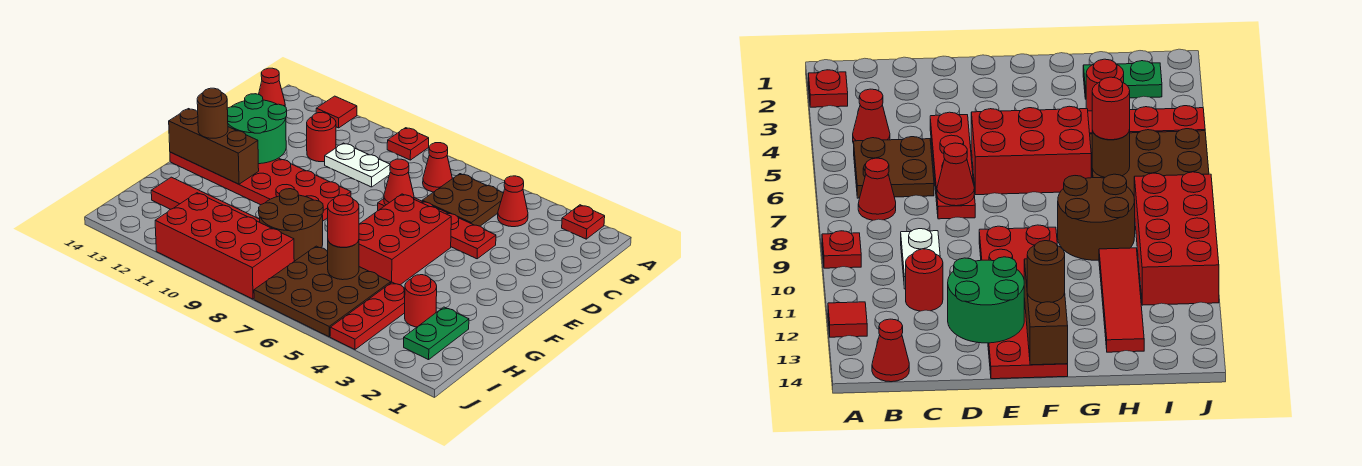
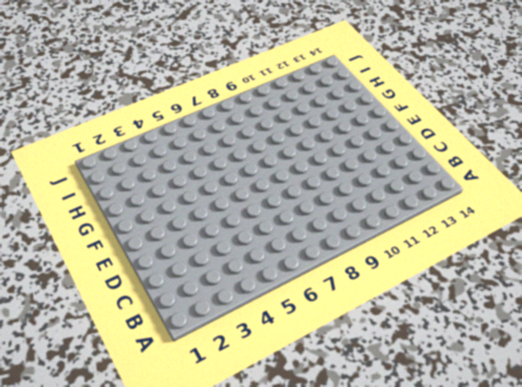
none -> red 1x1 plate [562,205,605,239]
none -> red 1x1 plate [387,128,429,160]
none -> red 1x1 tile [316,96,357,128]

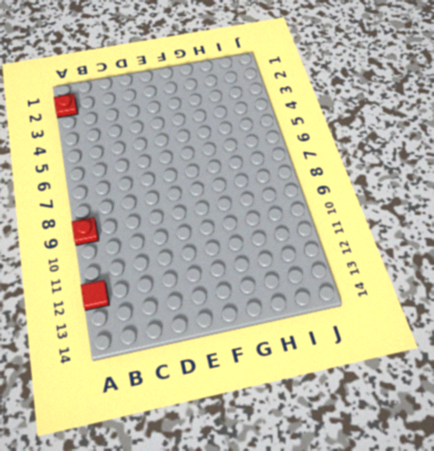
none -> red 1x1 cone [498,176,528,227]
none -> brown 2x2 plate [422,174,503,226]
none -> red 1x1 cone [423,143,452,192]

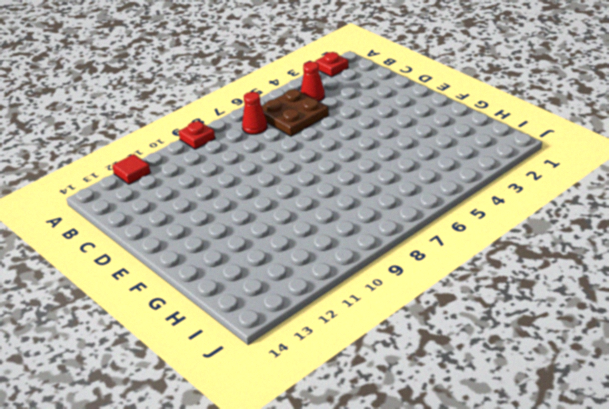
none -> red 1x1 cone [259,68,285,106]
none -> white 1x2 plate [325,143,390,187]
none -> red 1x1 round brick [307,112,336,162]

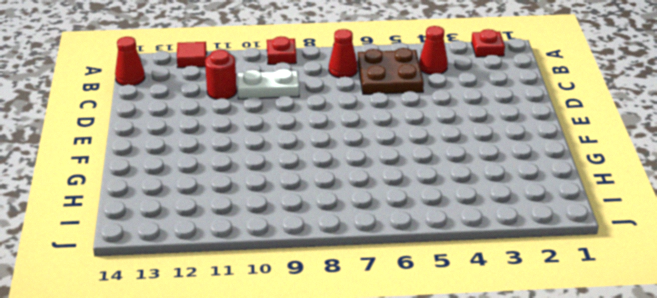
none -> red 1x4 plate [378,198,496,259]
none -> red 2x3 brick [359,194,451,285]
none -> red 2x6 plate [170,152,351,221]

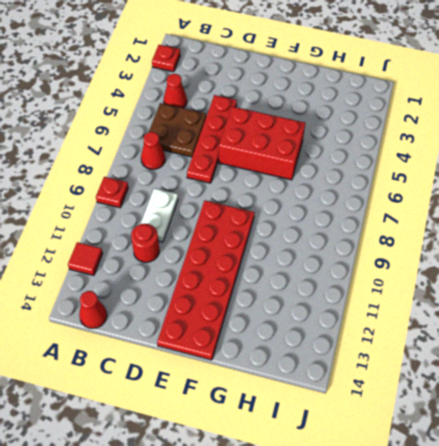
none -> brown 2x2 round brick [259,189,323,261]
none -> green 1x2 plate [404,307,469,360]
none -> red 1x1 round brick [405,275,437,327]

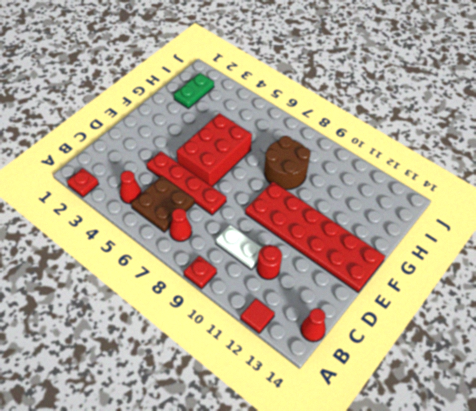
none -> red 1x1 round brick [405,275,437,327]
none -> red 1x3 plate [330,282,405,349]
none -> brown 3x3 plate [254,246,391,337]

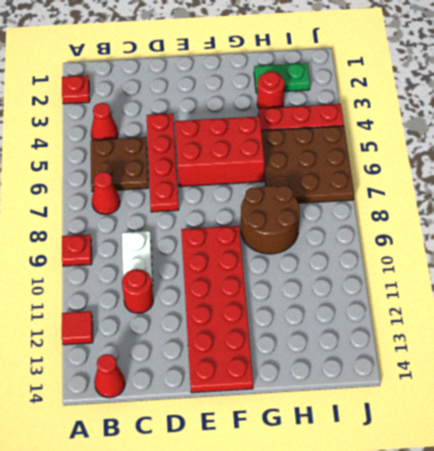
none -> red 1x4 tile [151,177,260,222]
none -> red 2x4 brick [155,193,294,299]
none -> red 1x1 cone [384,159,414,205]

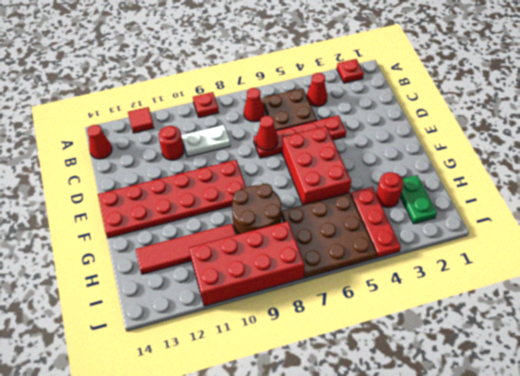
none -> green 2x2 round brick [227,94,287,164]
none -> brown 1x3 brick [169,109,259,184]
none -> brown 1x1 round brick [327,240,359,280]

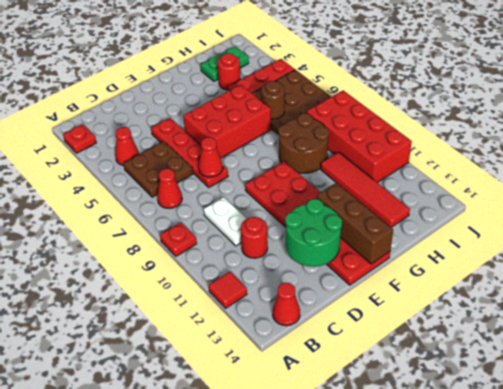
none -> brown 1x1 round brick [197,88,228,138]
none -> red 1x1 round brick [328,195,359,247]

